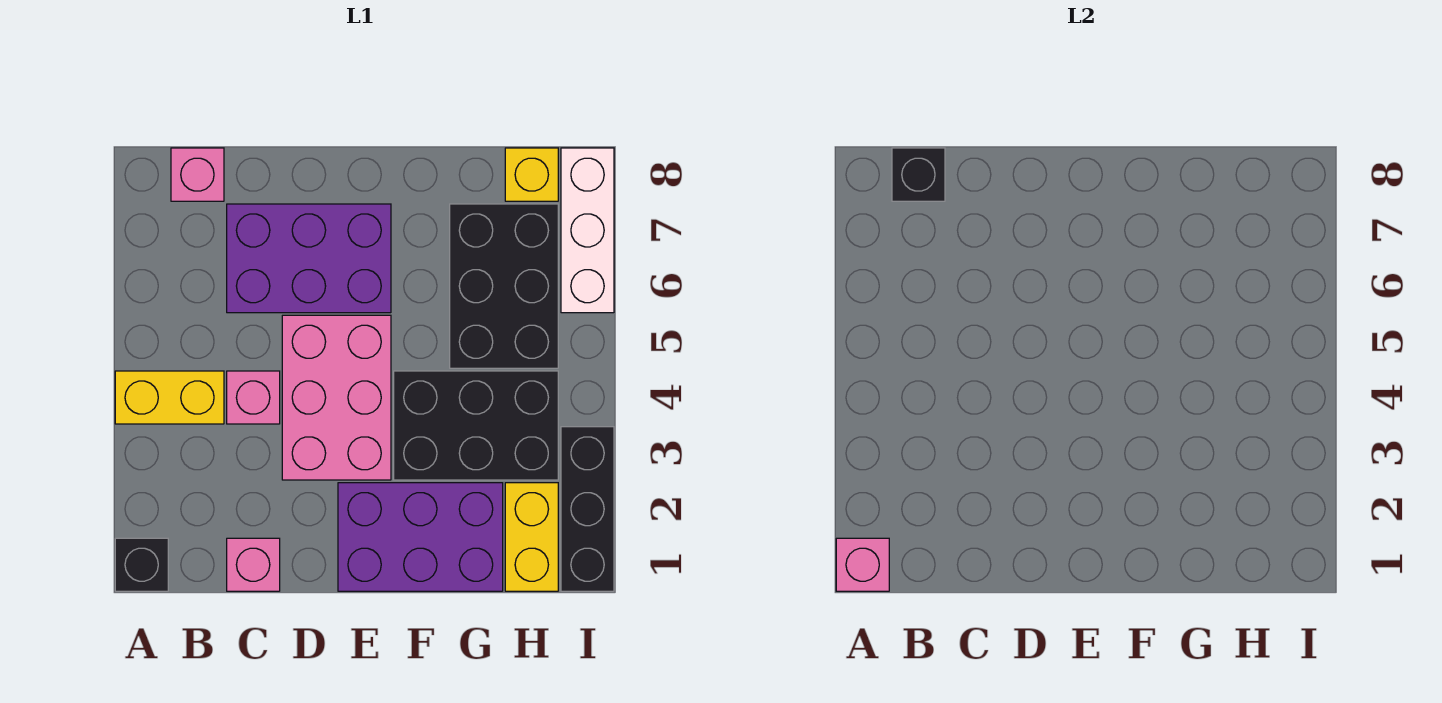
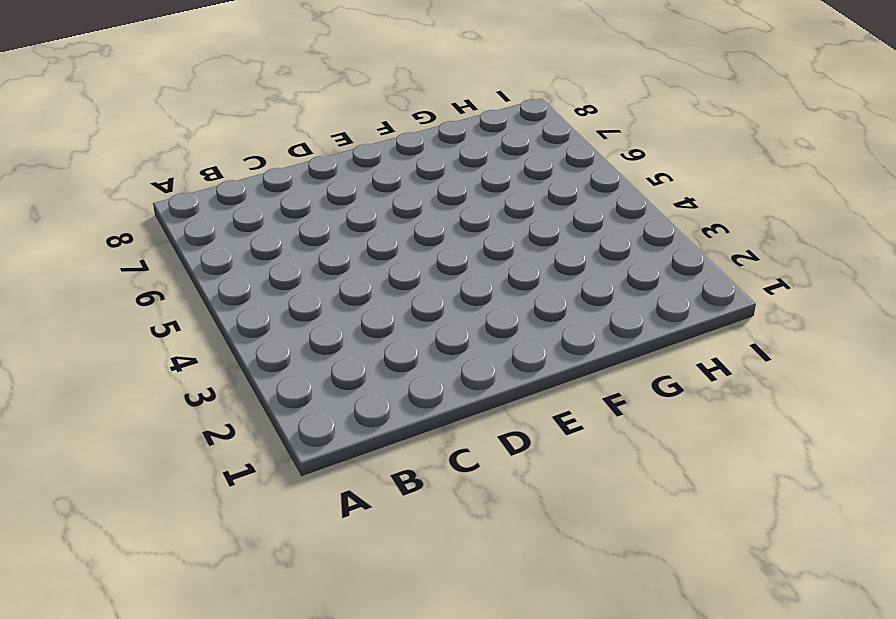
none -> black 1x1 brick [115,538,168,591]
none -> yellow 1x2 brick [115,371,224,424]
none -> pink 1x1 brick [171,148,224,201]

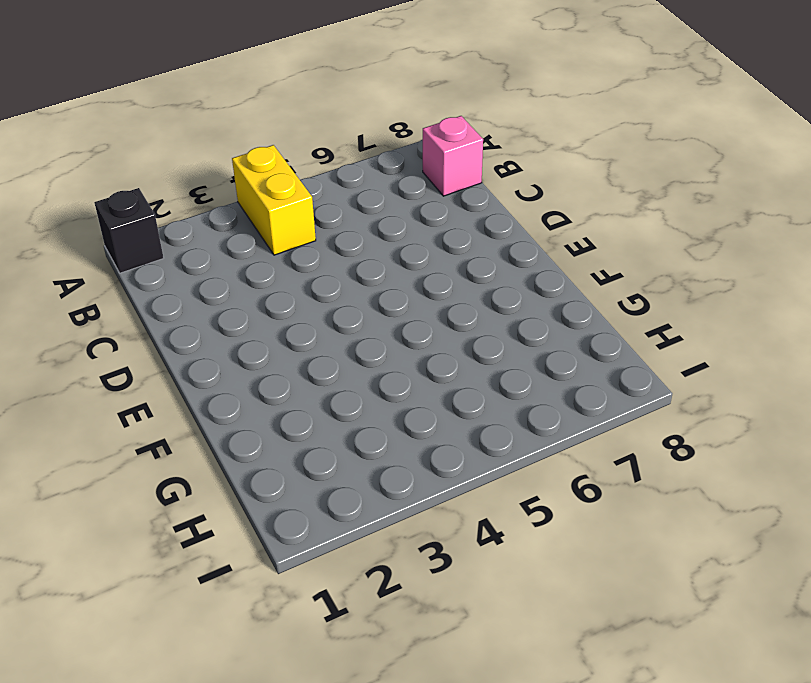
none -> pink 1x1 brick [227,538,280,591]
none -> pink 1x1 brick [227,371,280,424]
none -> purple 2x3 brick [227,204,391,313]

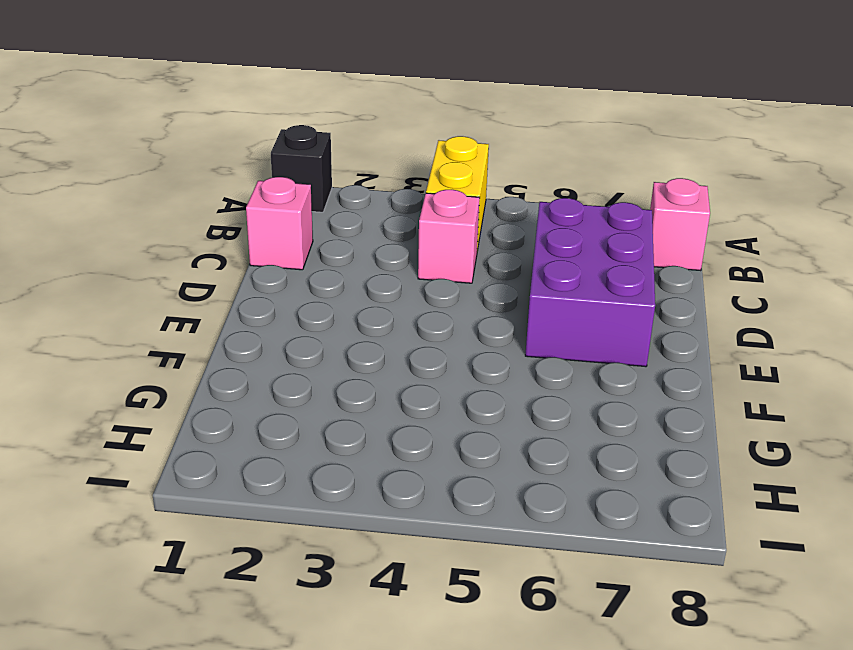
none -> pink 2x3 brick [282,315,391,480]
none -> purple 2x3 brick [338,483,503,591]
none -> black 2x3 brick [394,371,558,480]

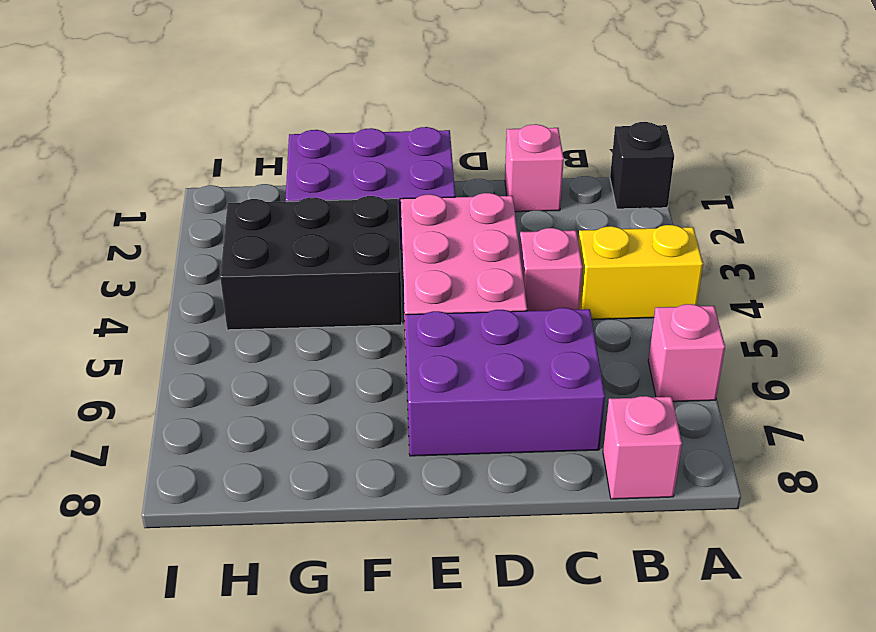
pink 1x1 brick [648,304,725,402] -> pink 1x1 brick moved to [836,538,889,591]
none -> black 2x3 brick [450,204,558,368]
none -> yellow 1x2 brick [505,483,558,591]
none -> yellow 1x1 brick [505,148,558,201]

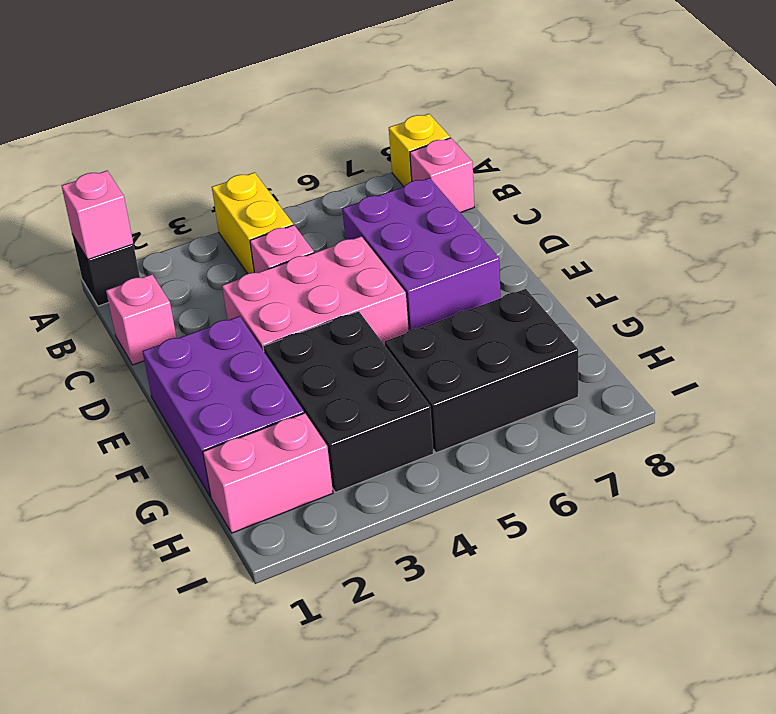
yellow 1x1 brick [389,114,450,187] -> yellow 1x1 brick moved to [505,148,558,201]
pink 1x2 brick [203,413,333,533] -> yellow 1x2 brick [505,483,558,591]
none -> black 1x3 brick [561,427,614,591]
none -> white 1x3 brick [561,148,614,313]
none -> black 1x1 brick [892,148,945,201]

